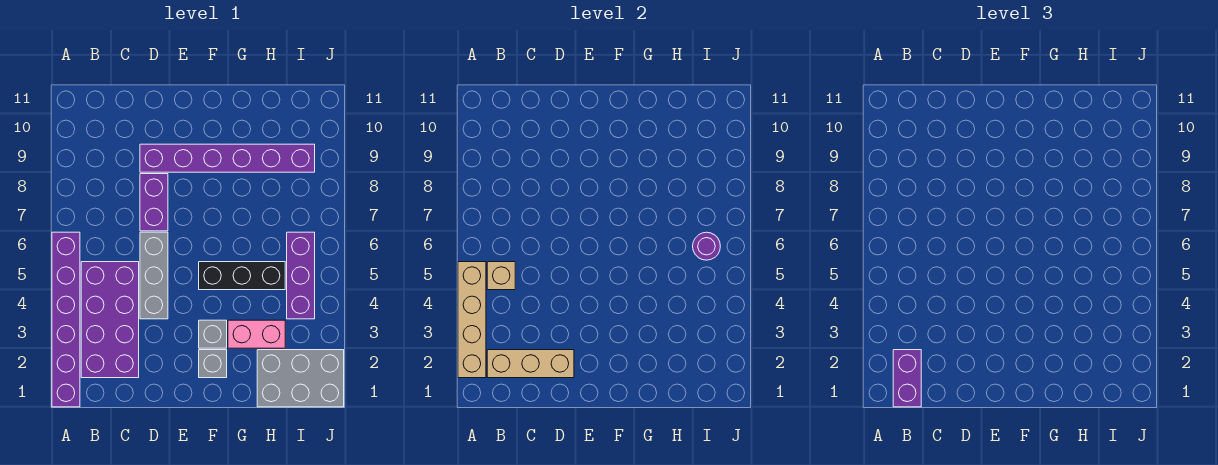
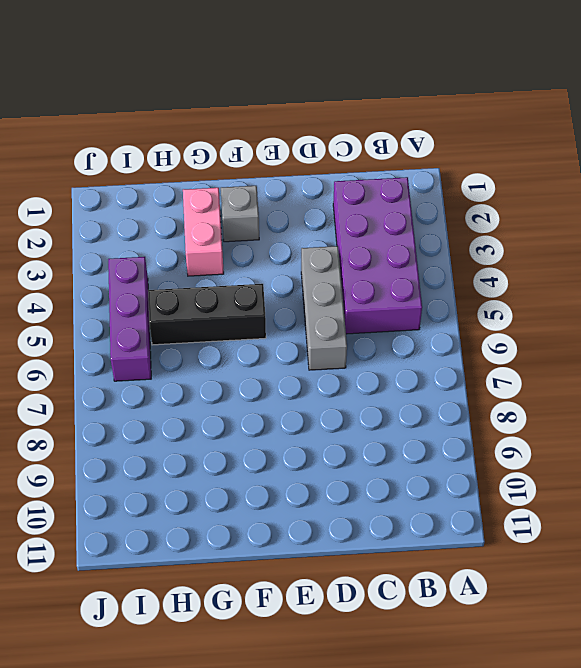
pink 1x2 brick [183,188,224,276] -> pink 1x2 brick turned to [228,320,285,348]
none -> purple 1x6 brick [52,232,80,407]
none -> purple 1x2 brick [140,174,168,231]
none -> purple 1x6 brick [140,144,315,172]

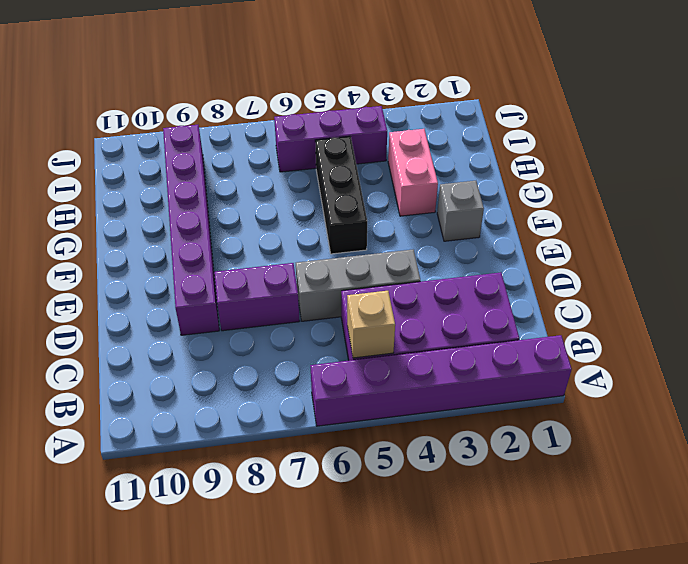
none -> grey 1x1 brick [199,320,227,348]
none -> grey 2x3 brick [257,350,344,407]
none -> tan 1x4 brick [458,262,486,378]

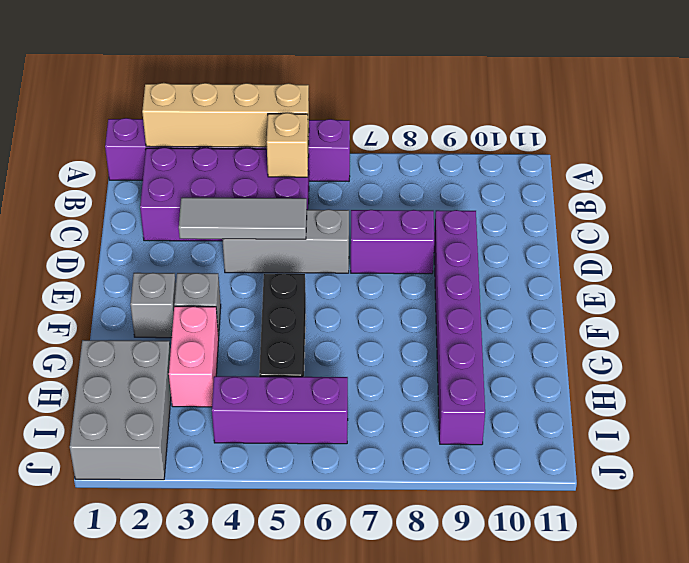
grey 1x3 tile [179,198,307,239] -> none
none -> tan 1x3 brick [487,350,574,378]
none -> purple 1x1 round brick [693,232,720,260]
none -> purple 1x2 brick [893,350,921,407]

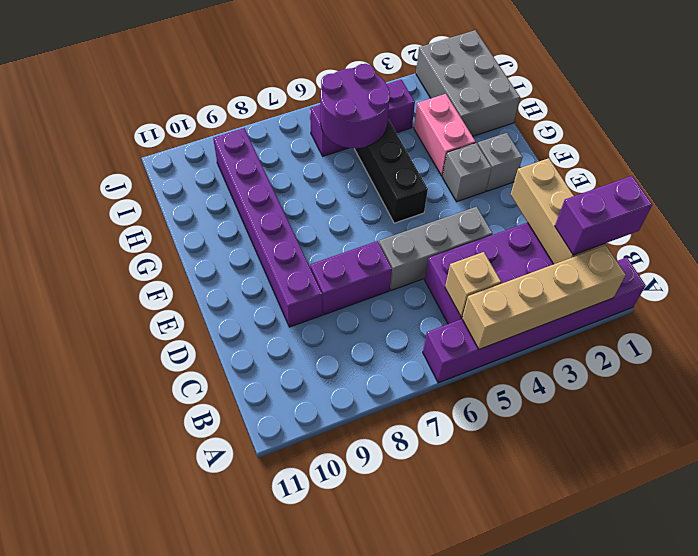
purple 2x2 round brick [320,64,390,148] -> purple 1x1 round brick [693,232,720,260]

